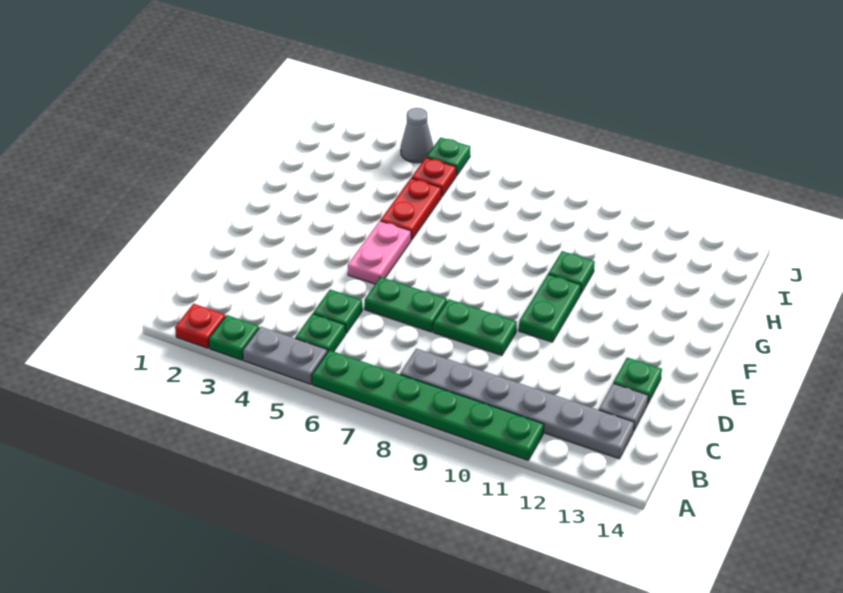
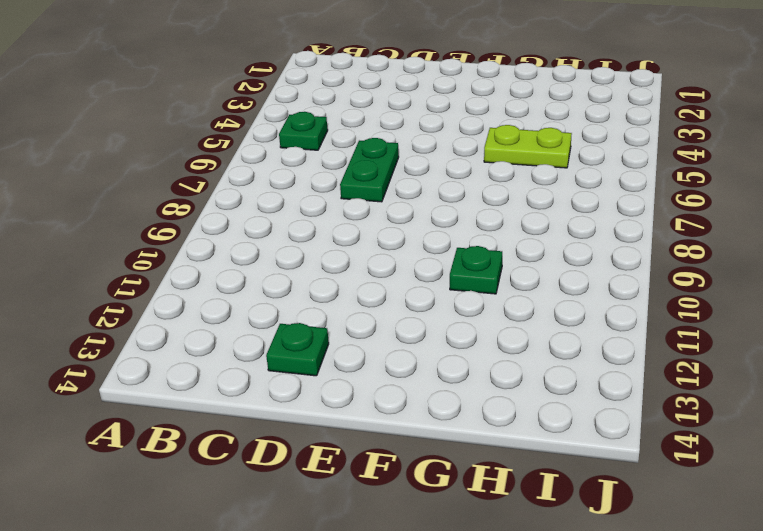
lime 1x2 plate [484,125,572,168] -> red 1x2 plate [380,178,441,240]
none -> red 1x1 plate [175,304,225,348]
none -> green 1x1 plate [209,315,259,360]
none -> grey 1x2 plate [243,327,327,384]

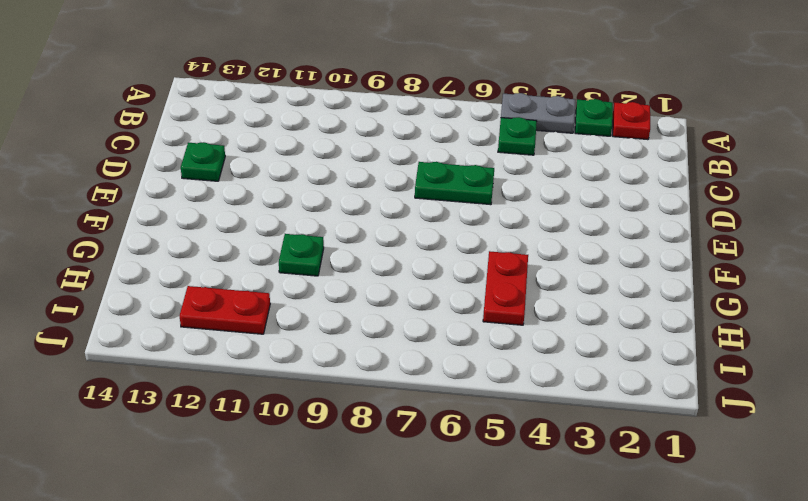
red 1x2 plate [180,286,270,334] -> none
none -> green 1x6 plate [312,350,544,460]
none -> grey 1x6 plate [400,349,634,459]
none -> green 1x1 plate [313,290,362,334]

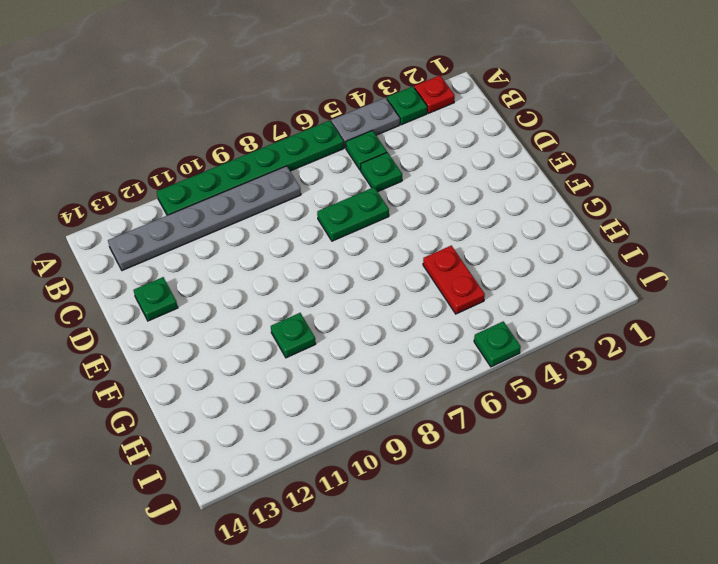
none -> grey 1x1 plate [599,383,648,431]
none -> green 1x2 plate [433,299,517,355]
none -> pink 1x2 plate [348,221,411,284]

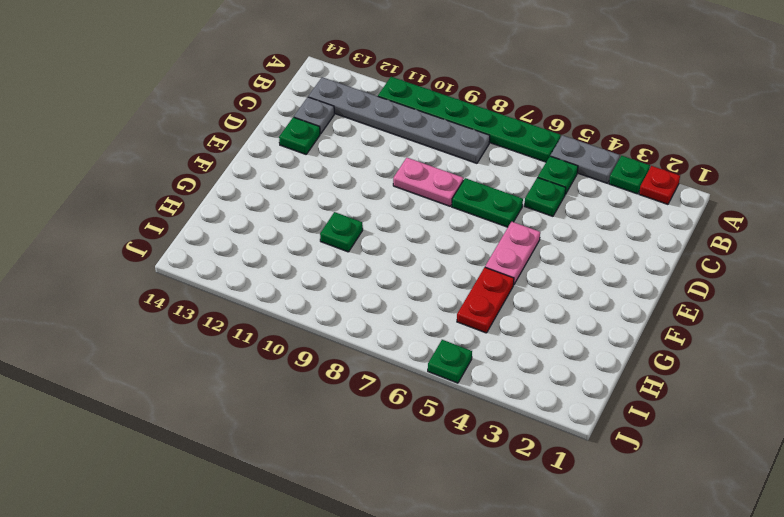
pink 1x2 plate [393,158,464,206] -> green 1x2 plate [433,299,517,355]
none -> green 1x2 plate [519,274,581,342]
none -> red 1x1 plate [412,157,456,197]
none -> grey 1x1 cone [401,108,433,163]

